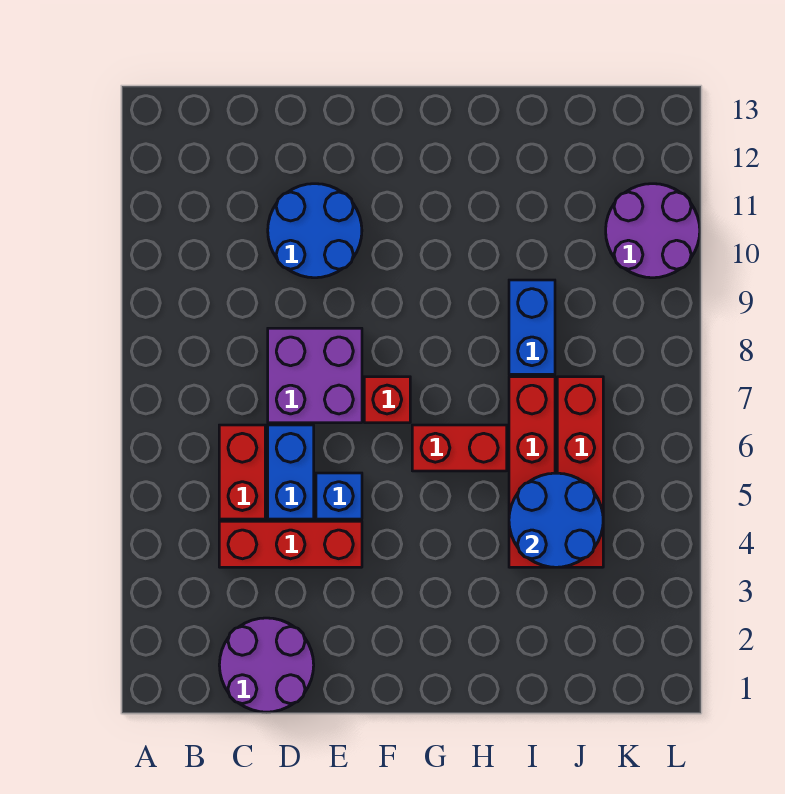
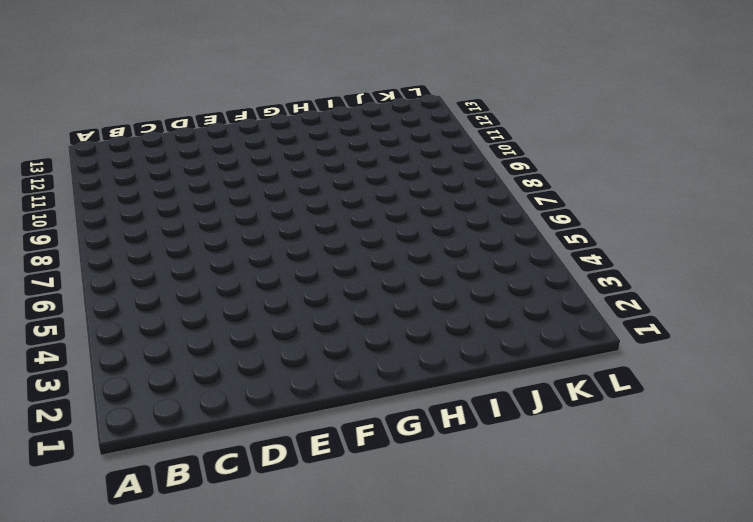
none -> purple 2x2 round brick [219,618,314,712]
none -> red 1x3 brick [219,521,362,567]
none -> red 1x2 brick [219,425,265,519]

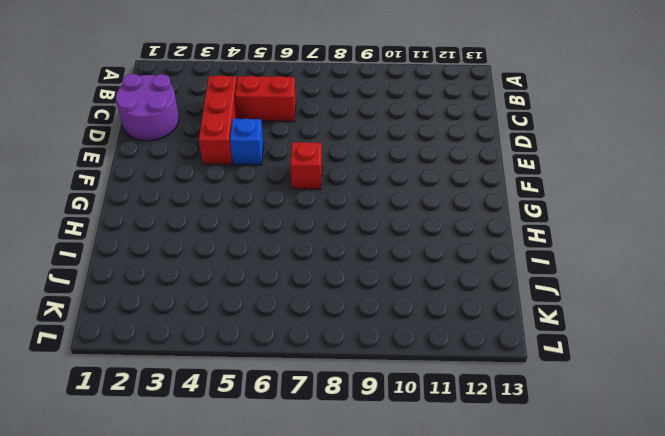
none -> blue 1x2 brick [268,425,314,519]
none -> purple 2x2 brick [268,328,362,423]
none -> blue 2x2 round brick [268,184,362,278]

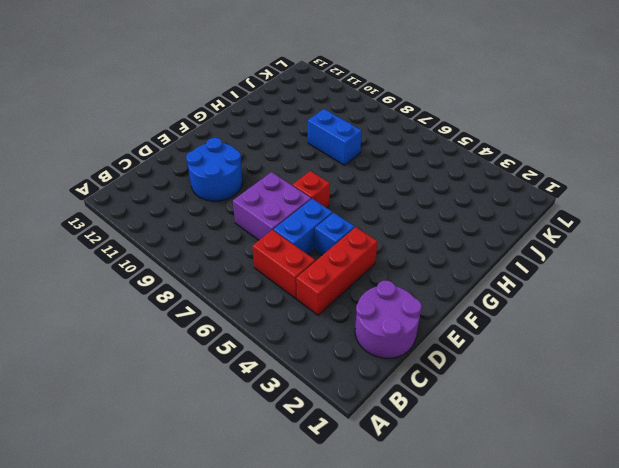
blue 1x2 brick [273,199,332,254] -> blue 1x2 brick turned to [268,425,314,519]
none -> red 1x2 brick [412,425,507,471]
none -> red 1x4 brick [509,377,555,567]
none -> red 1x4 brick [557,377,603,567]

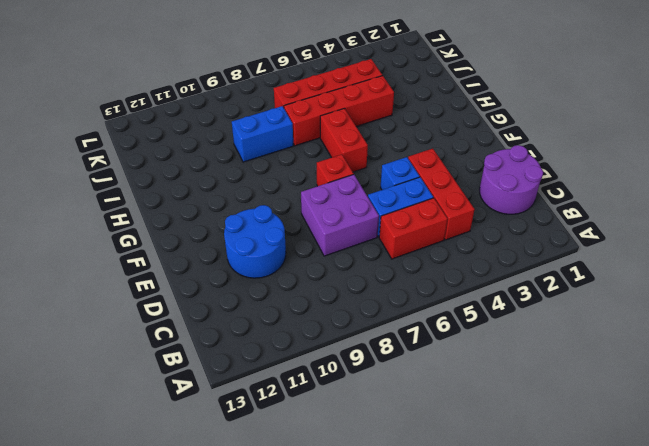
none -> purple 2x2 round brick [606,184,700,278]
none -> blue 2x2 round brick [509,473,603,567]

